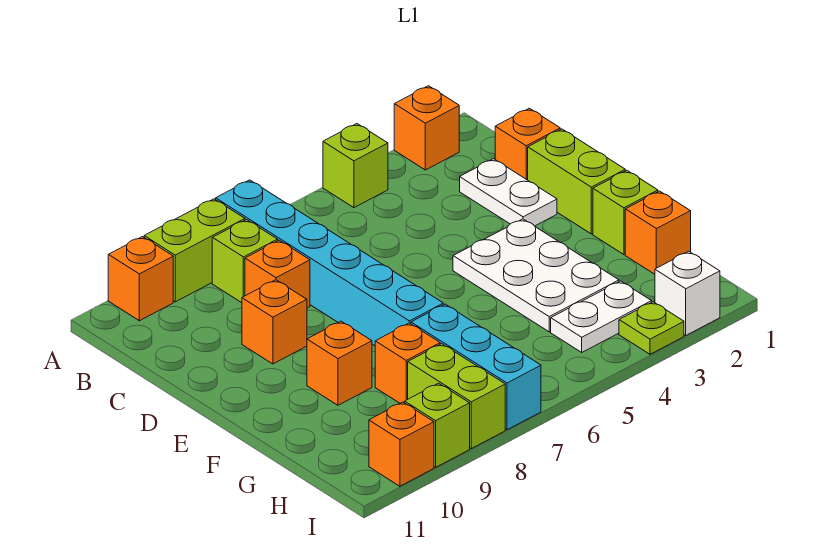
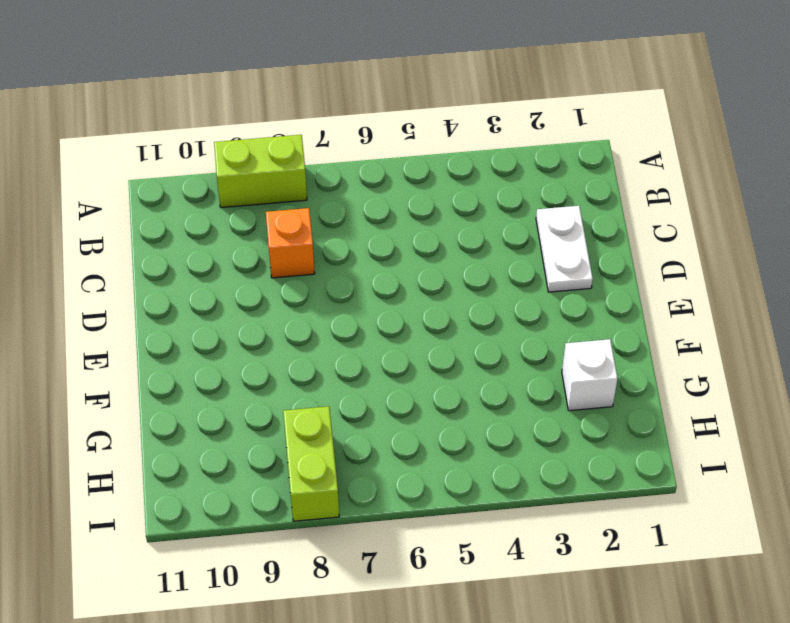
white 1x1 brick [562,339,617,411] -> white 1x1 brick moved to [655,251,720,335]
none -> orange 1x1 brick [394,86,459,170]
none -> lime 1x1 brick [323,124,388,208]
none -> cyan 1x6 brick [216,180,443,346]

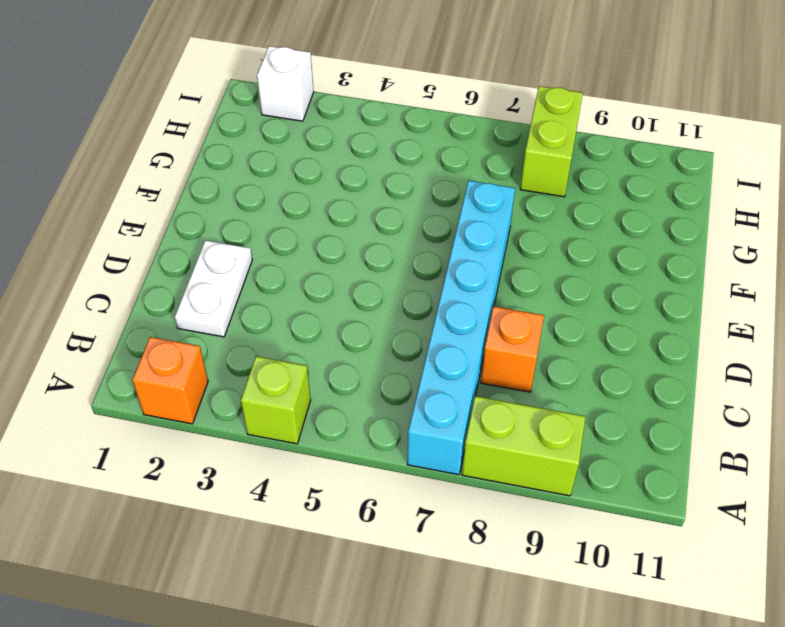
none -> orange 1x1 brick [108,237,173,321]
none -> lime 1x1 brick [212,220,278,303]
none -> orange 1x1 brick [495,108,560,180]

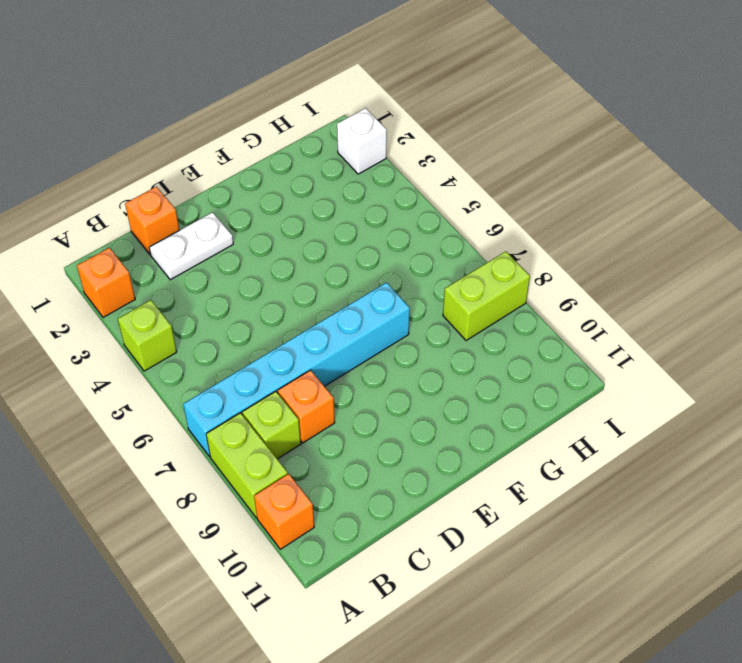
none -> lime 1x2 brick [528,129,625,234]
none -> orange 1x1 brick [242,280,307,364]
none -> white 2x3 plate [453,219,619,332]

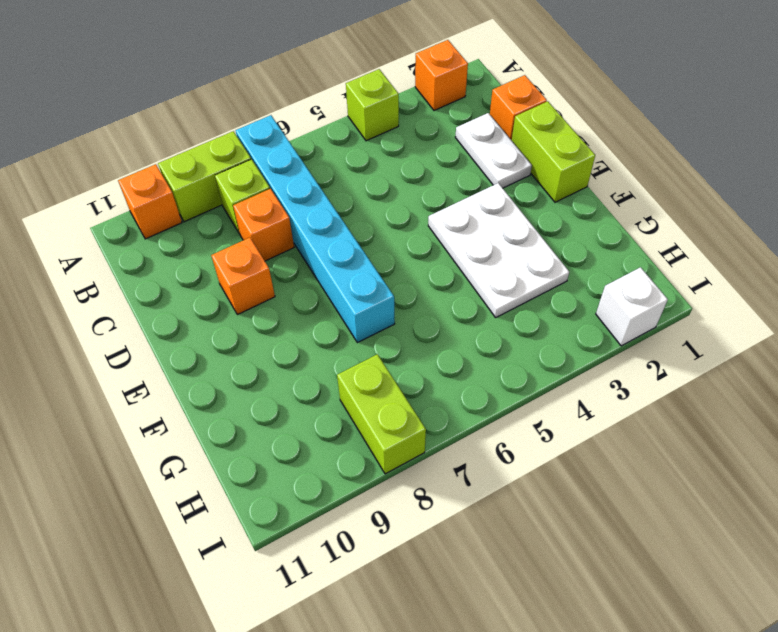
none -> lime 1x1 brick [593,171,658,255]
none -> orange 1x1 brick [307,321,372,405]
none -> orange 1x1 brick [625,191,691,274]

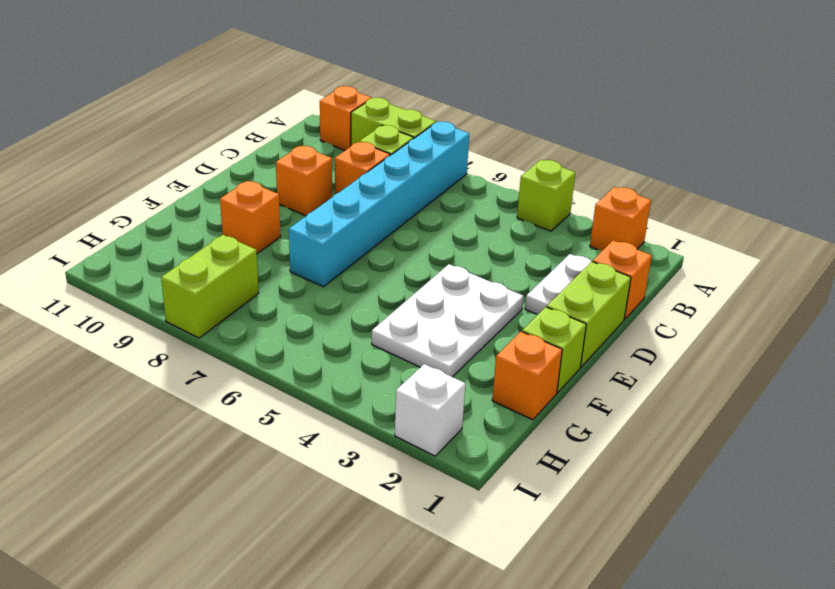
none -> cyan 1x3 brick [411,304,541,430]
none -> orange 1x1 brick [375,323,440,403]
none -> white 1x2 plate [551,281,652,352]

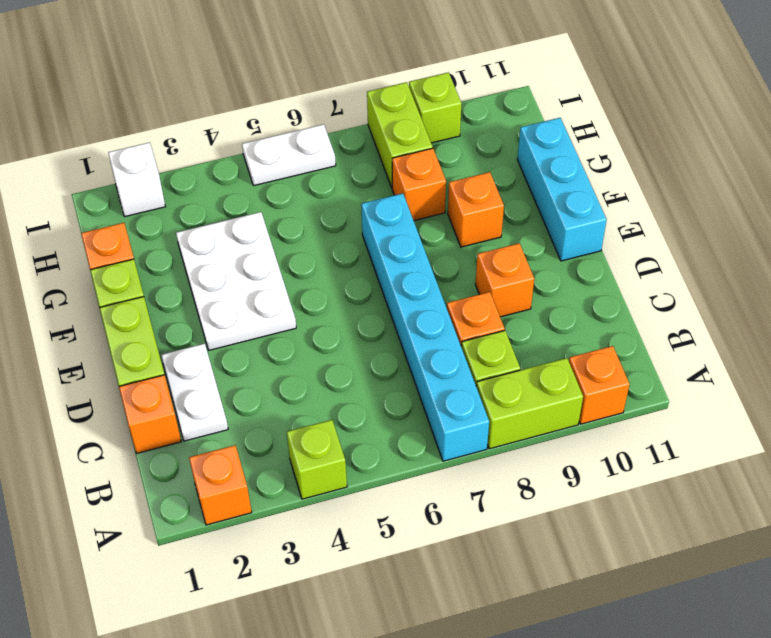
cyan 1x3 brick [517,118,607,261] -> cyan 1x3 brick moved to [411,304,541,430]
white 1x2 plate [242,124,336,186] -> white 1x2 plate moved to [551,281,652,352]
none -> lime 1x1 plate [619,302,684,354]
none -> orange 1x1 brick [369,402,434,486]

